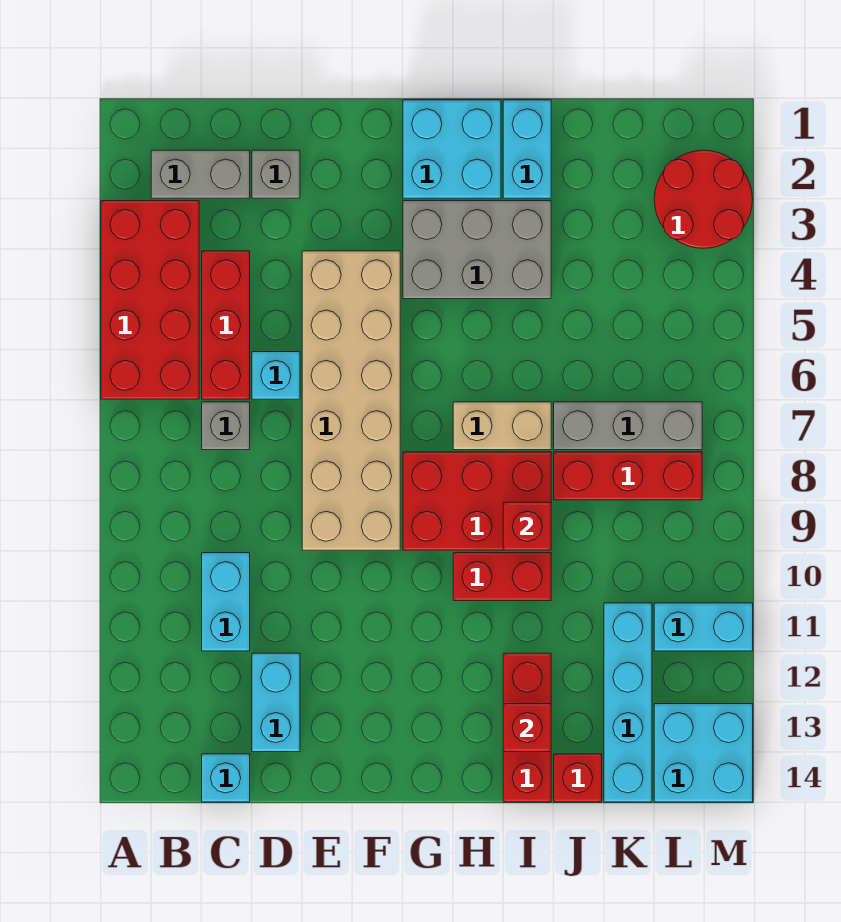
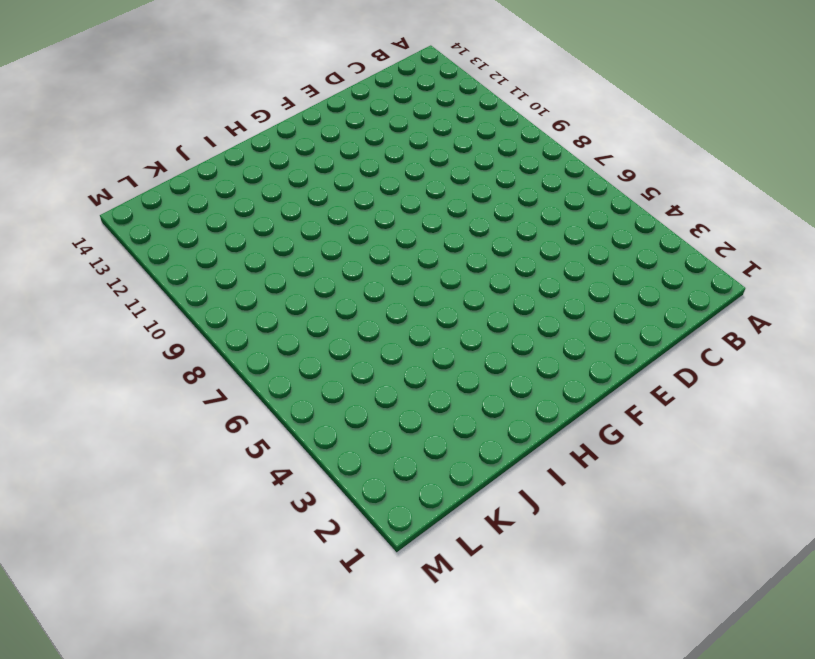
none -> red 2x4 brick [101,201,199,399]
none -> grey 1x2 brick [151,150,250,198]
none -> red 1x3 brick [202,251,250,399]

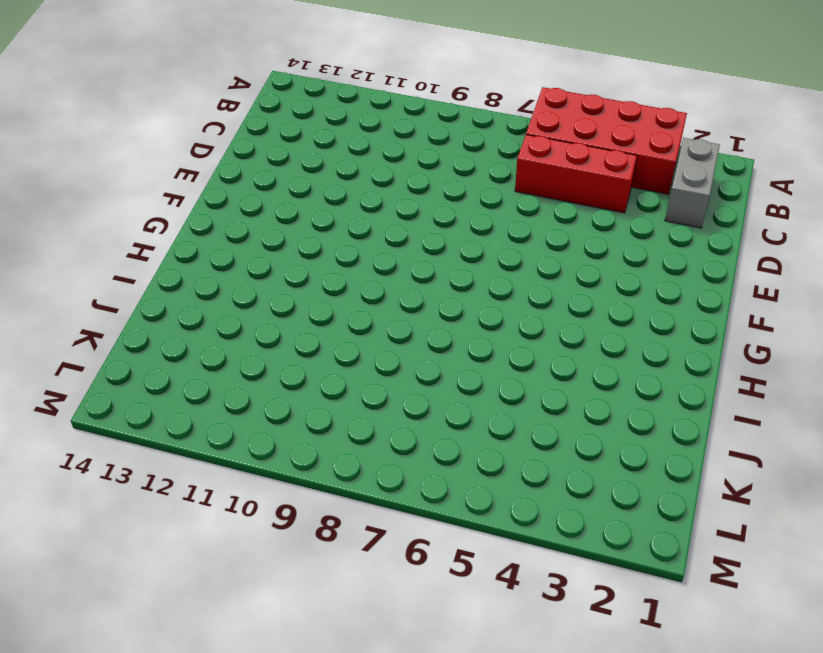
none -> grey 1x1 brick [202,402,250,450]
none -> cyan 1x2 brick [202,553,250,651]
none -> cyan 1x1 brick [202,754,250,802]

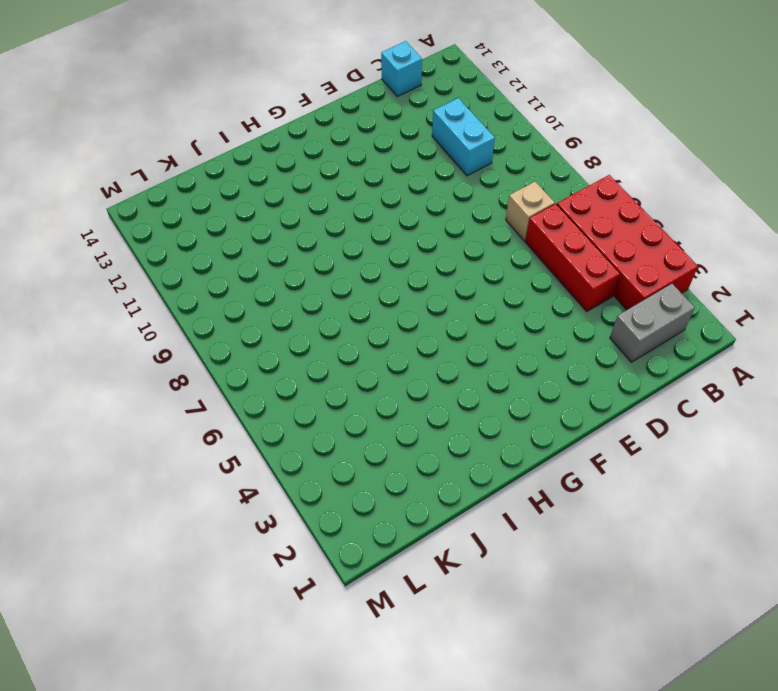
tan 1x1 brick [506,182,555,241] -> grey 1x1 brick [202,402,250,450]
none -> grey 1x1 brick [252,150,300,198]
none -> cyan 1x1 brick [252,352,300,399]
none -> cyan 1x2 brick [252,653,300,752]

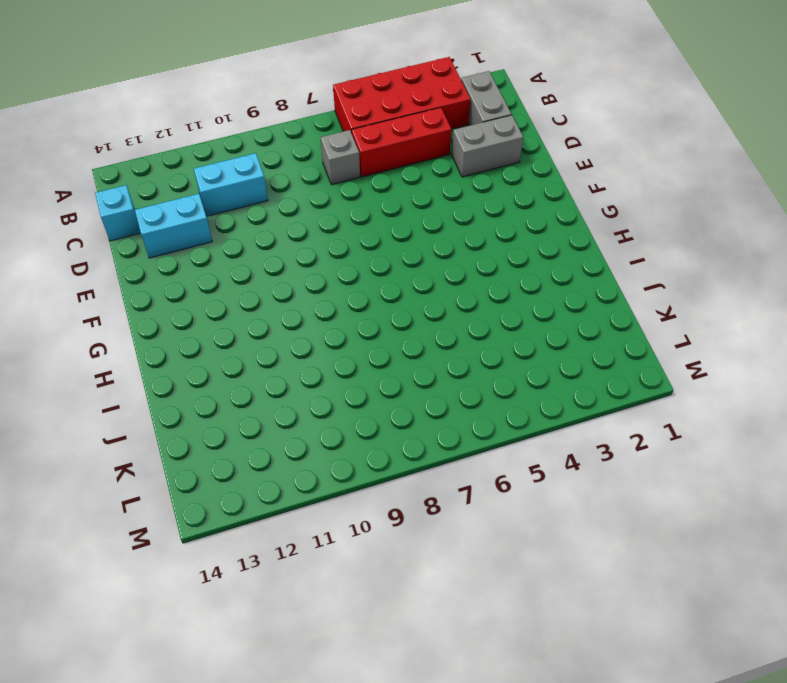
grey 1x2 brick [452,115,523,177] -> grey 1x1 brick [252,150,300,198]
none -> cyan 1x1 brick [252,352,300,399]
none -> tan 2x6 brick [302,251,400,550]
none -> cyan 2x2 brick [403,100,501,198]

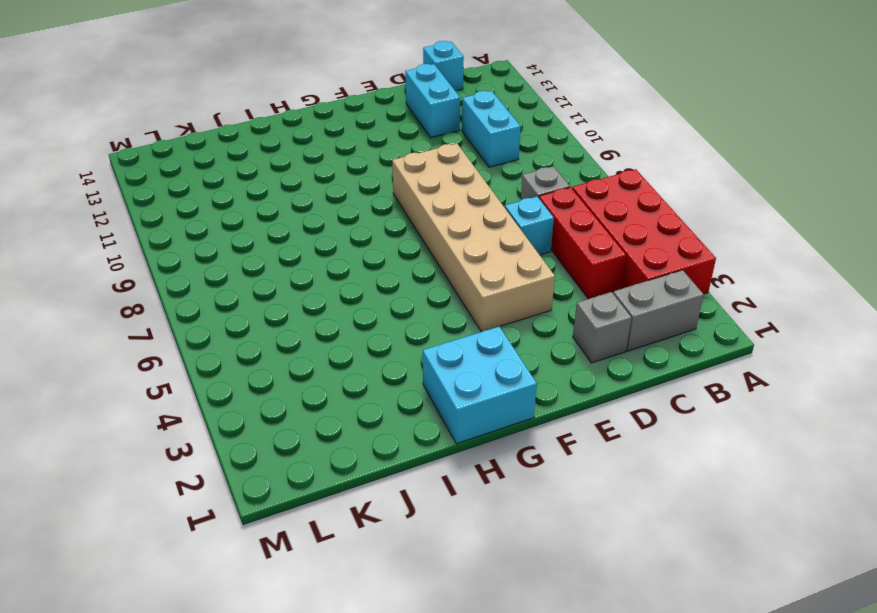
none -> grey 2x3 brick [403,201,551,299]
none -> red 2x3 brick [403,452,551,550]
none -> tan 1x2 brick [453,402,551,450]

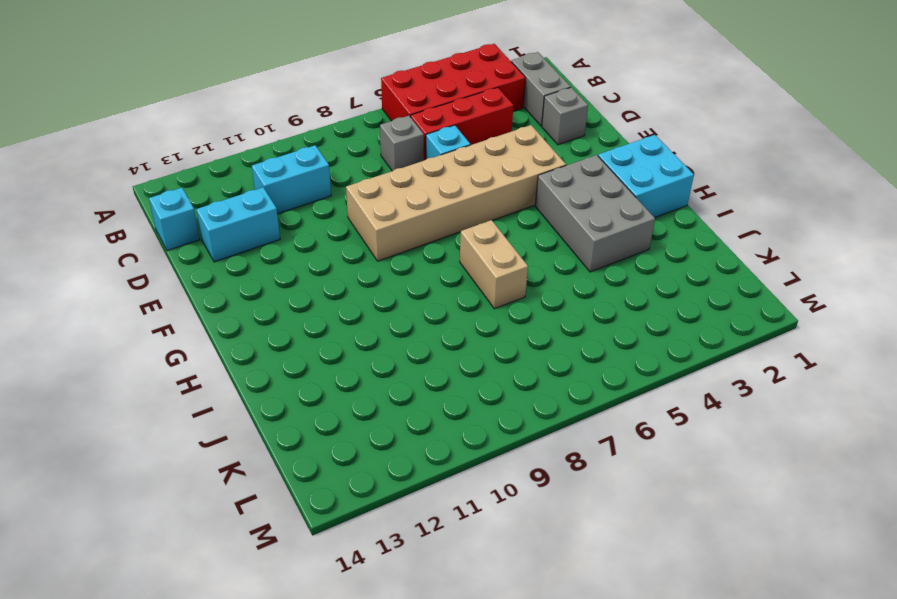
none -> red 2x3 brick [403,452,551,550]
none -> red 1x2 brick [453,553,551,601]
none -> cyan 1x2 brick [503,100,551,198]

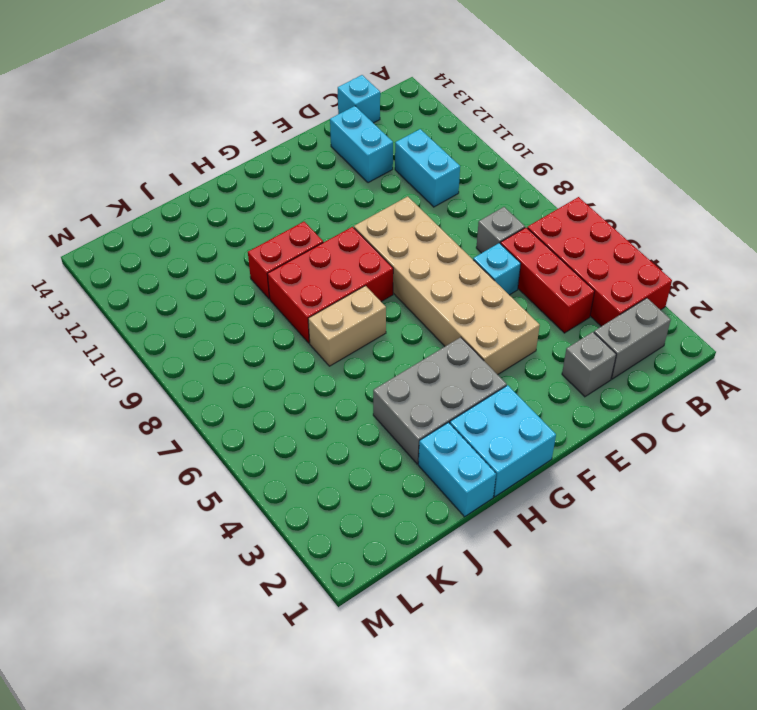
none -> red 1x3 brick [503,653,551,802]
none -> grey 1x3 brick [554,402,702,450]
none -> red 1x3 brick [554,452,702,500]

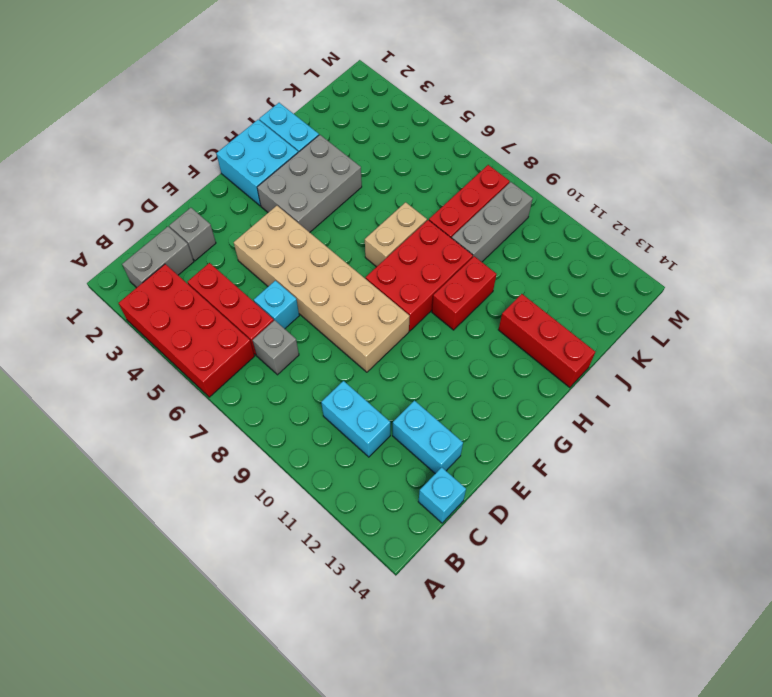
grey 1x3 brick [452,182,533,262] -> grey 1x3 brick moved to [554,402,702,450]
none -> red 1x1 brick [554,754,602,802]
none -> cyan 1x4 brick [604,603,652,802]
none -> red 2x2 round brick [654,150,753,248]

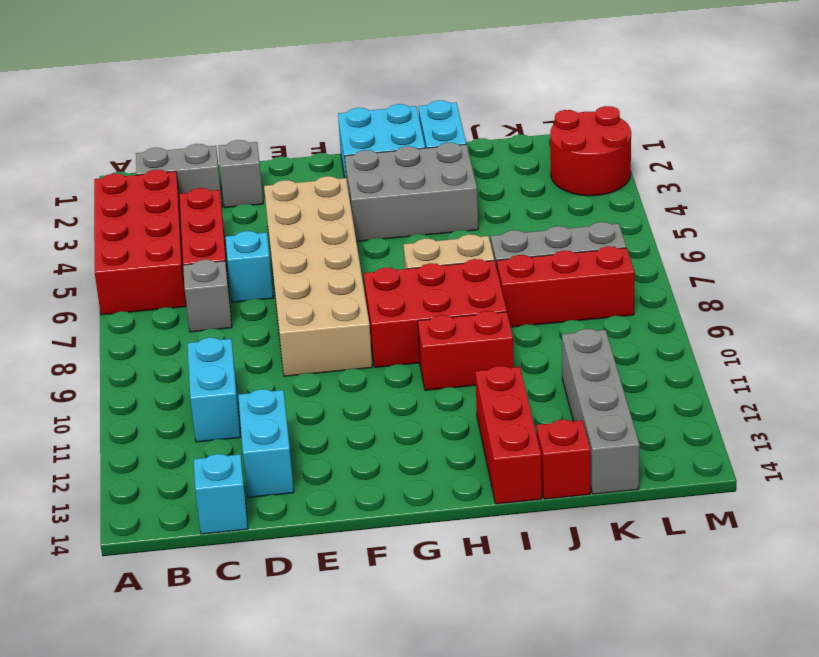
grey 1x4 brick [562,329,640,494] -> cyan 1x4 brick [604,603,652,802]
none -> cyan 1x2 brick [654,603,753,651]
none -> cyan 2x2 brick [654,704,753,802]
none -> red 1x1 brick [503,502,551,550]

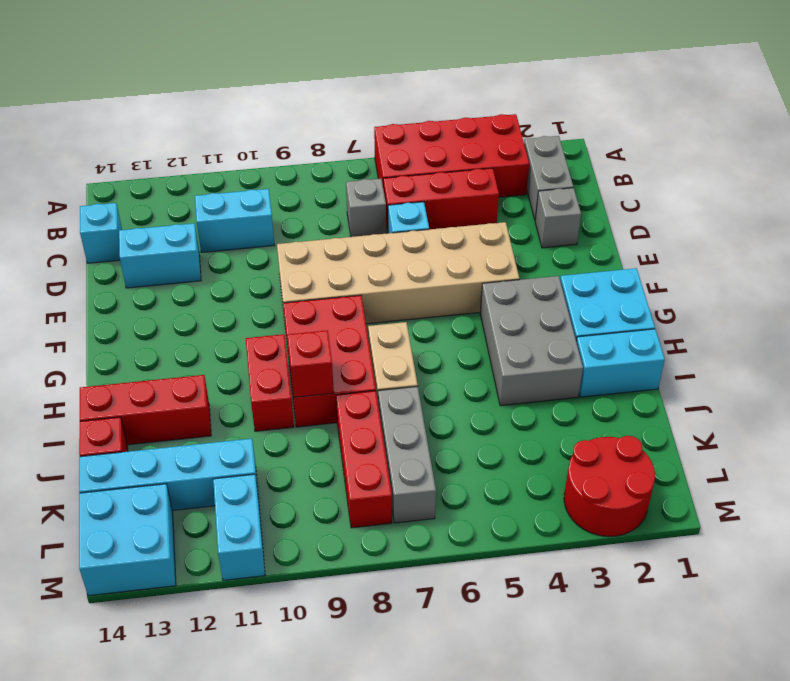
none -> red 1x1 brick [503,704,551,752]

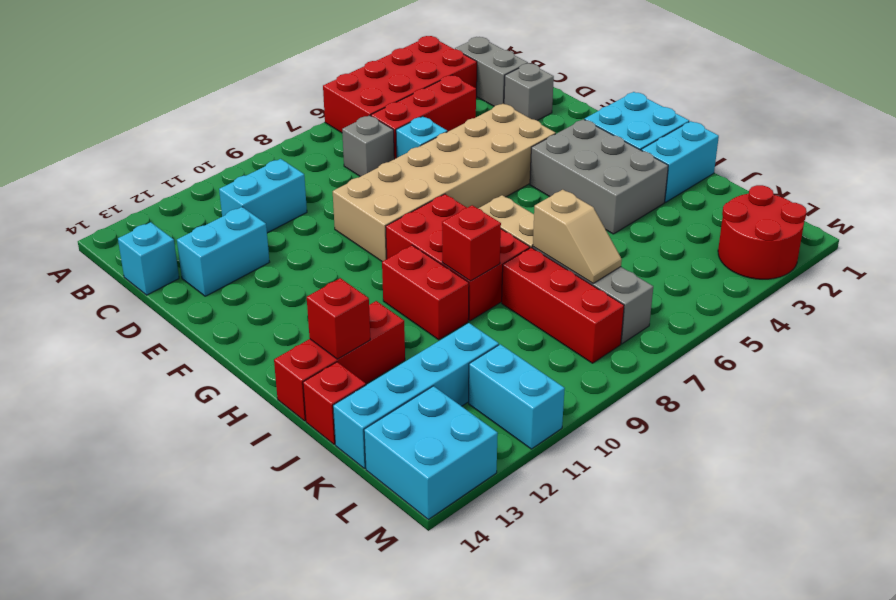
tan 1x2 slope [533,190,622,283] -> none

